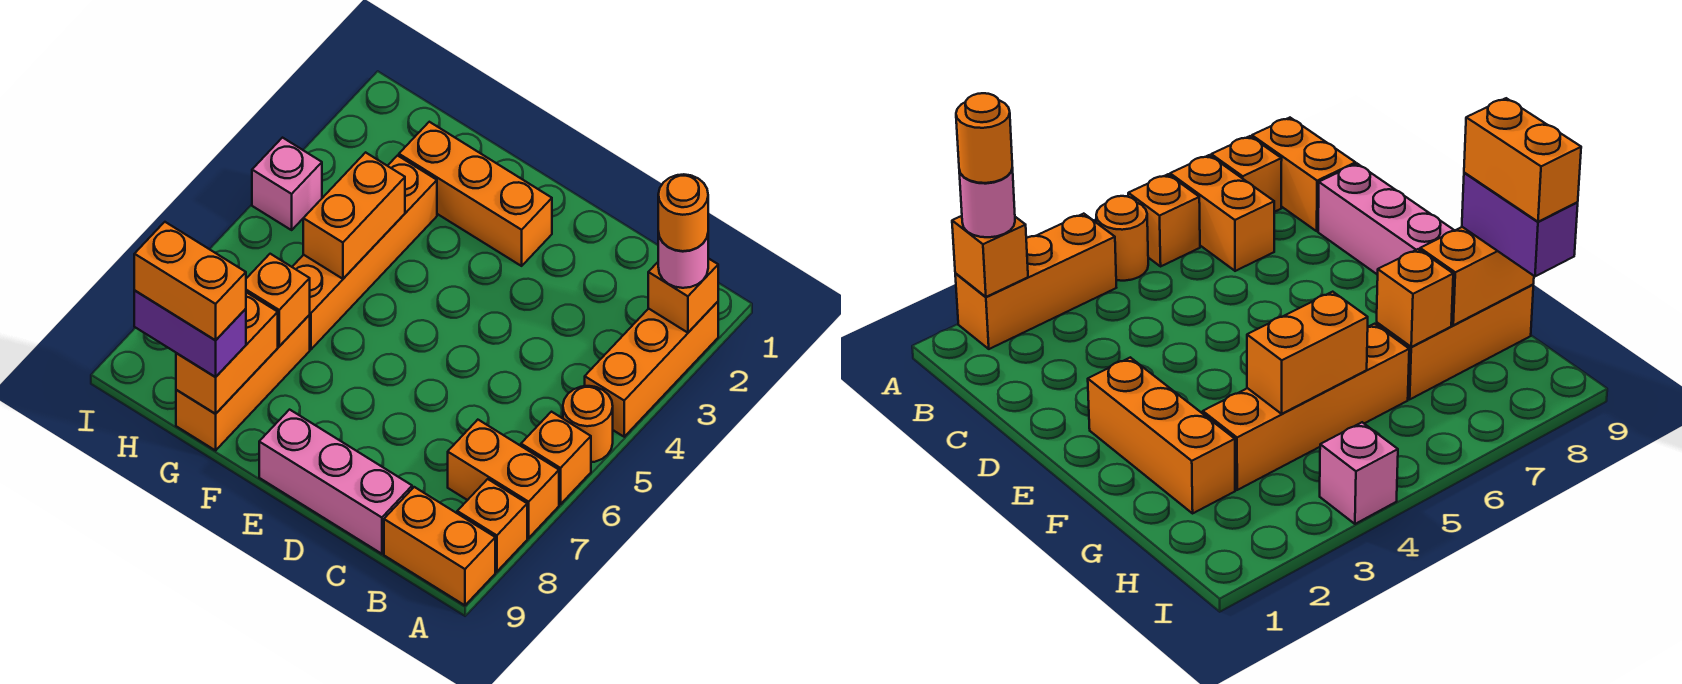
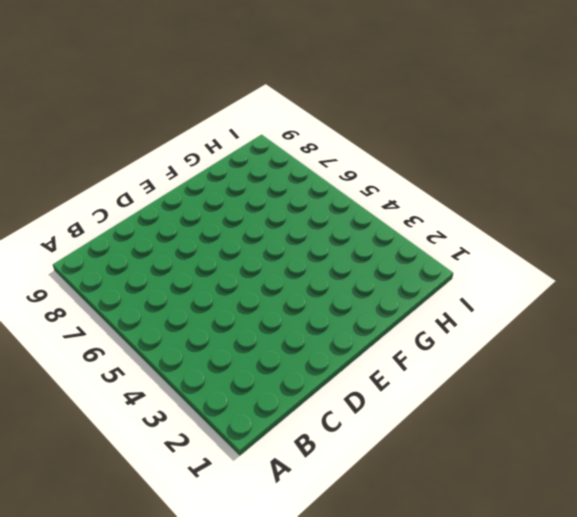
none -> orange 1x3 brick [585,302,718,437]
none -> orange 1x1 round brick [563,386,613,462]
none -> orange 1x1 brick [521,412,591,504]

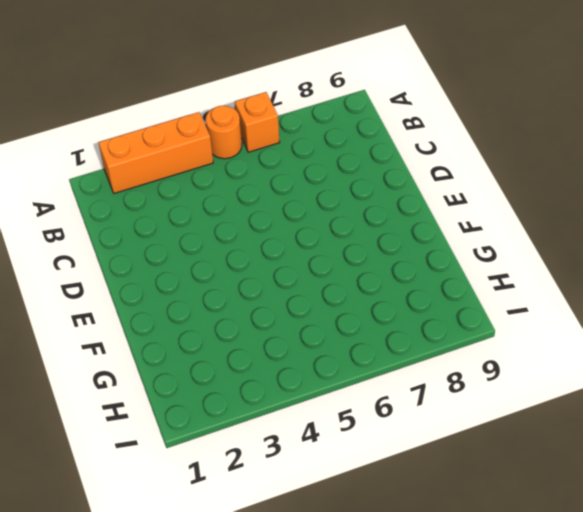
none -> orange 1x2 brick [448,420,559,538]
none -> orange 1x1 brick [457,479,527,572]
none -> orange 1x2 brick [384,487,495,605]

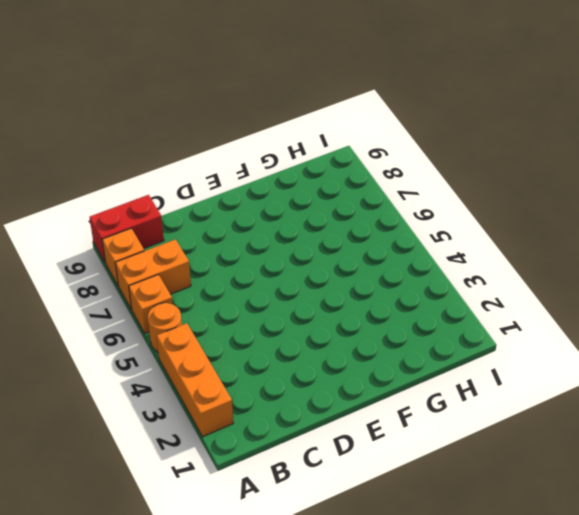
red 1x2 brick [90,195,164,263] -> orange 1x2 brick [384,487,495,605]
none -> pink 1x3 brick [259,410,412,554]
none -> orange 1x3 brick [399,122,552,266]
none -> orange 1x4 brick [292,156,437,349]

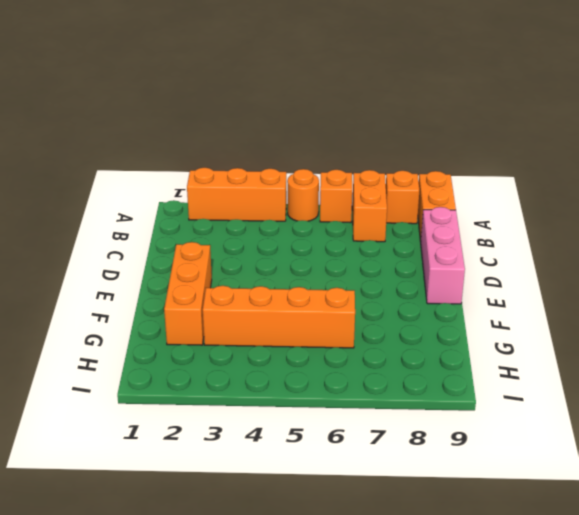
none -> orange 1x3 brick [176,315,310,450]
none -> pink 1x1 brick [252,138,322,230]
none -> orange 1x1 brick [648,258,718,333]

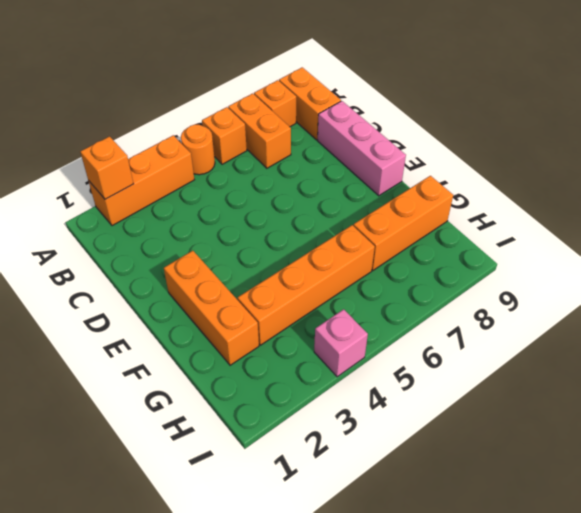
none -> orange 1x2 brick [303,152,405,279]
none -> orange 1x1 brick [246,254,310,346]
none -> orange 1x2 brick [176,292,278,414]

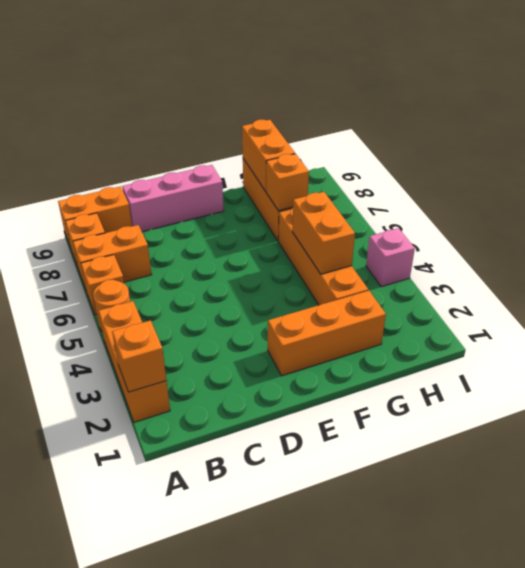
none -> pink 1x1 round brick [658,232,708,288]
none -> purple 1x2 brick [134,291,246,377]
none -> orange 1x1 round brick [658,174,708,251]

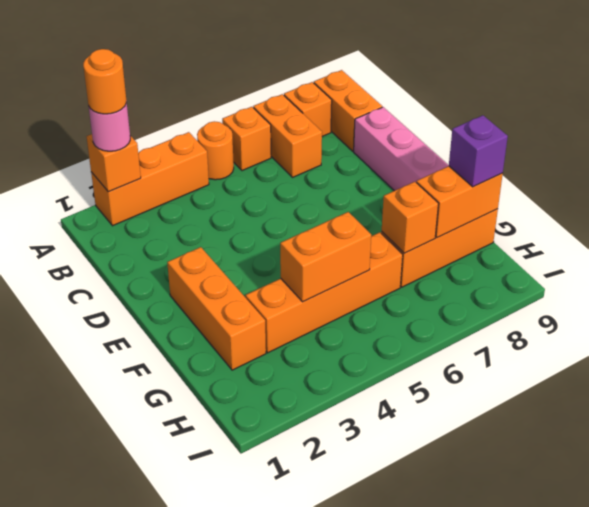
purple 1x1 brick [449,115,508,187] -> purple 1x2 brick [134,291,246,377]
none -> pink 1x1 brick [252,138,322,230]
none -> orange 1x2 brick [134,222,246,340]

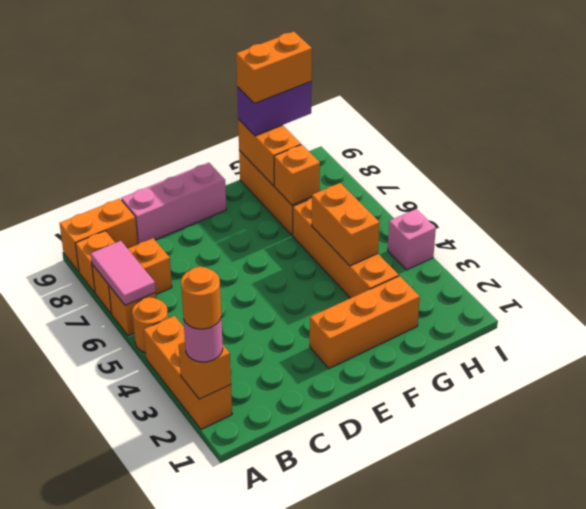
pink 1x2 tile [91,241,156,305] -> none

